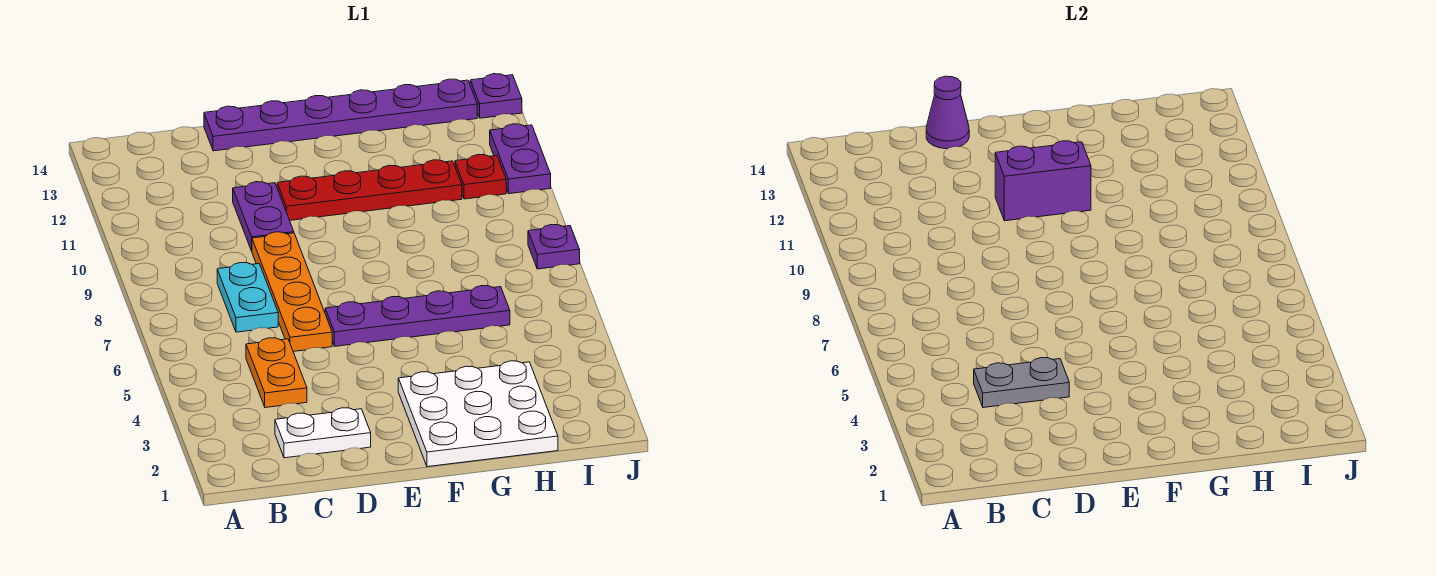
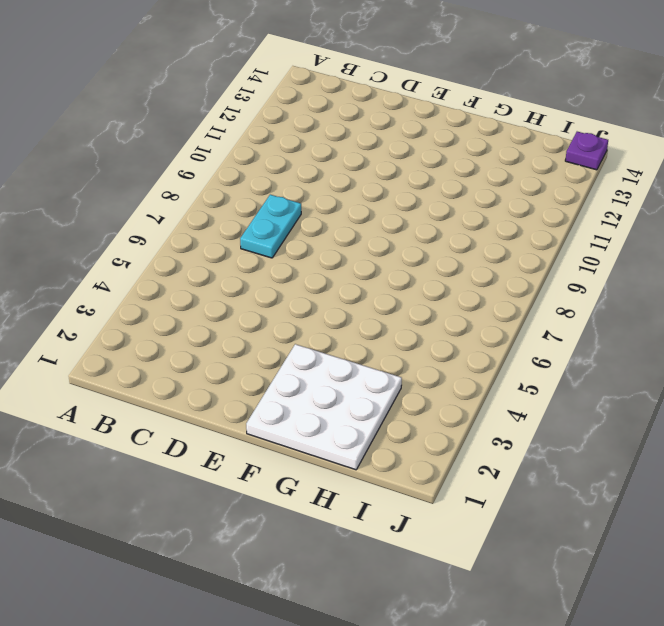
none -> white 1x2 plate [275,408,371,458]
none -> orange 1x2 plate [246,338,307,408]
none -> orange 1x4 plate [252,232,332,352]

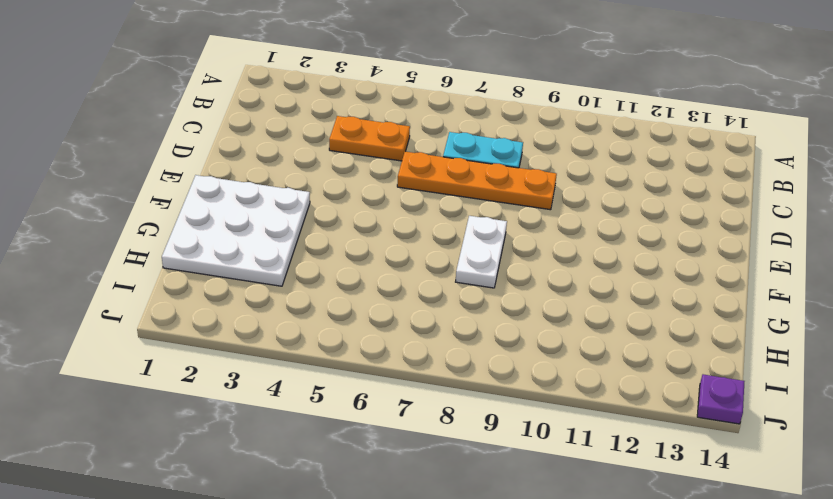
white 1x2 plate [456,216,507,288] -> white 1x2 plate moved to [275,408,371,458]
none -> purple 1x2 plate [233,182,294,251]
none -> purple 1x6 plate [204,79,477,151]
none -> purple 1x4 plate [325,286,510,346]

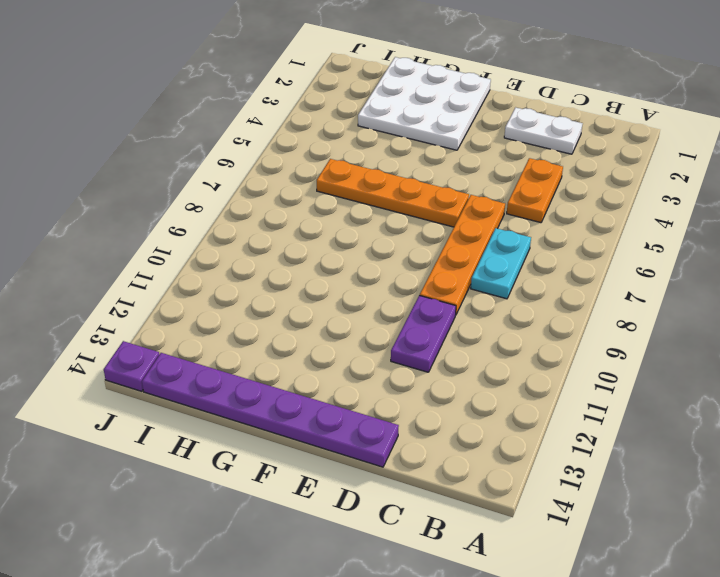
orange 1x4 plate [317,159,469,227] -> purple 1x4 plate [325,286,510,346]
none -> red 1x4 plate [277,160,462,220]
none -> red 1x1 plate [455,155,506,199]
none -> purple 1x1 plate [528,225,580,269]

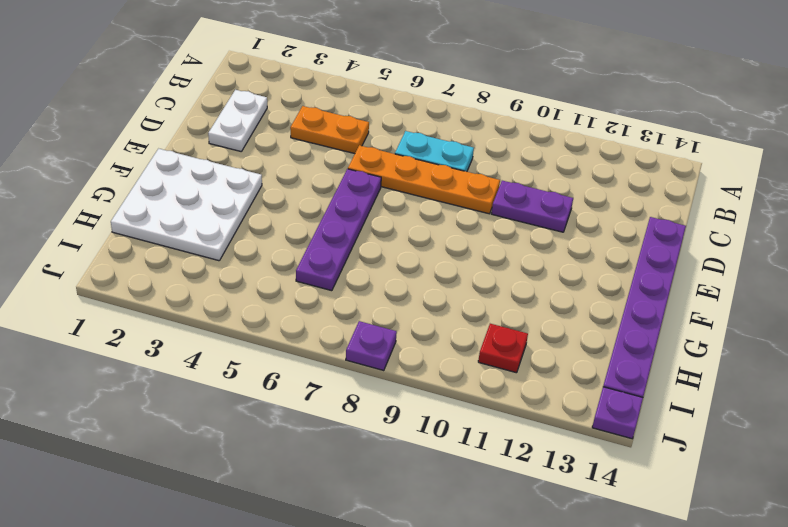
none -> red 1x4 plate [277,160,462,220]
none -> purple 1x2 plate [490,124,551,194]
none -> grey 1x2 plate [974,358,1069,408]

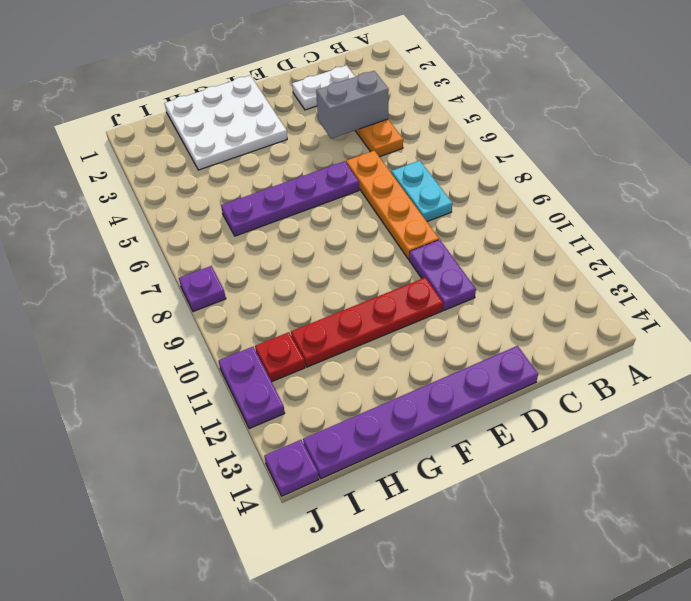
grey 1x2 brick [316,71,389,139] -> grey 1x2 plate [974,358,1069,408]
none -> purple 1x1 cone [926,76,969,149]
none -> purple 1x2 brick [995,141,1091,221]

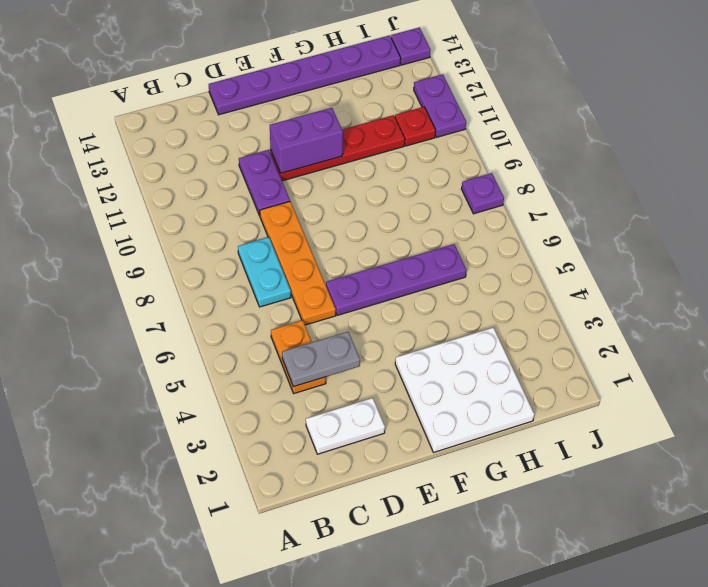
none -> purple 1x1 cone [926,76,969,149]

